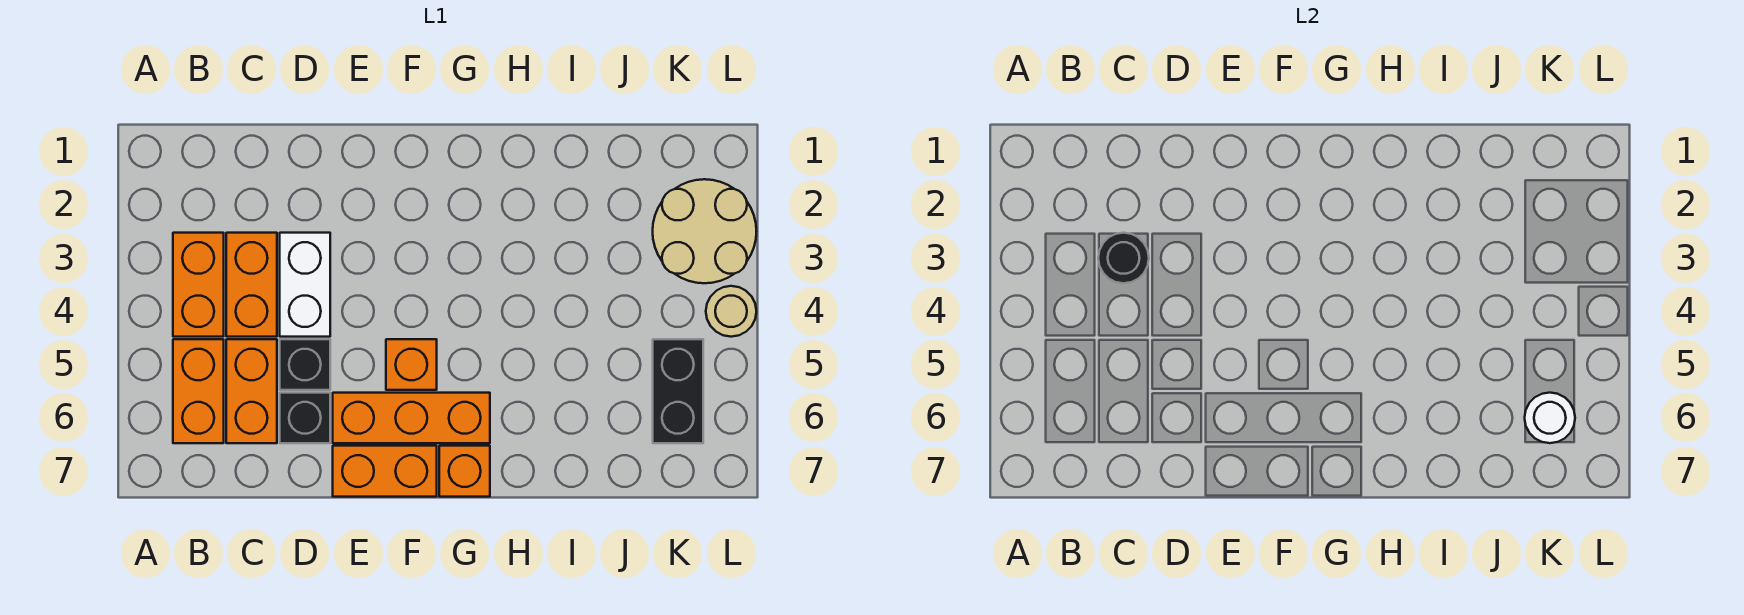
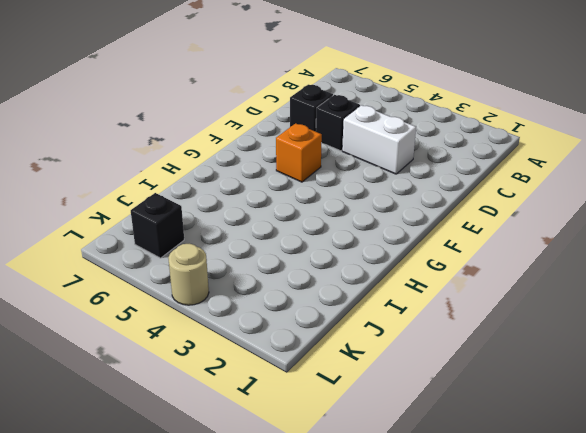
black 1x1 brick [131,193,184,258] -> black 1x2 brick [653,339,703,443]
none -> orange 1x2 brick [173,233,224,337]
none -> orange 1x2 brick [173,339,224,443]
none -> orange 1x2 brick [226,233,277,337]

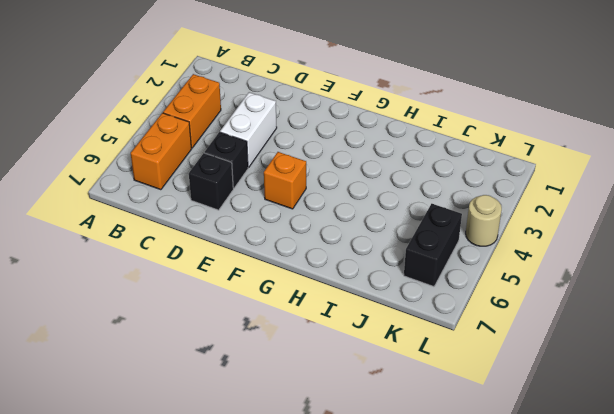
none -> orange 1x2 brick [226,233,277,337]
none -> orange 1x2 brick [226,339,277,443]
none -> orange 1x3 brick [333,393,490,443]

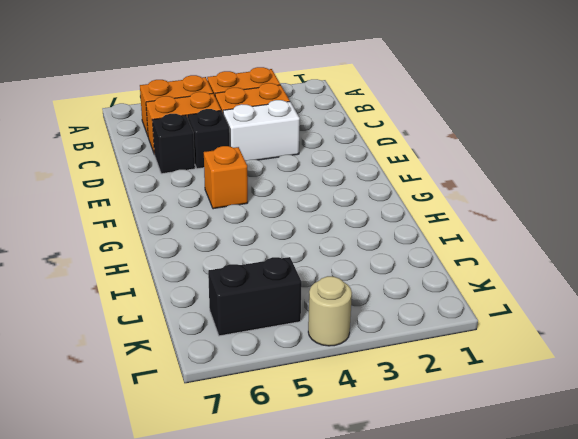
none -> orange 1x3 brick [333,393,490,443]
none -> orange 1x2 brick [333,446,437,497]
none -> orange 1x1 brick [439,446,490,497]

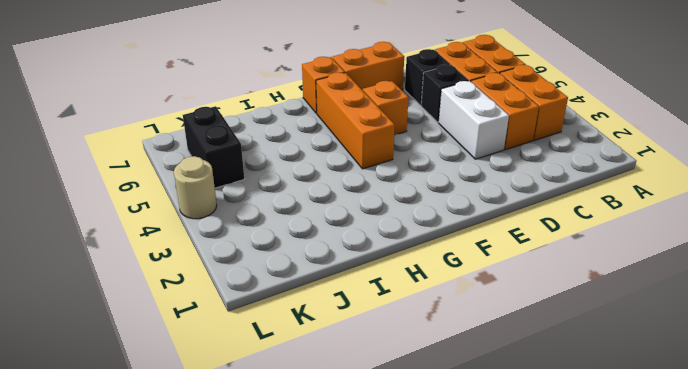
orange 1x3 brick [316,72,395,169] -> orange 1x3 brick turned to [333,393,490,443]
none -> tan 2x2 round brick [653,179,757,283]
none -> black 1x1 round brick [1098,233,1149,283]
none -> white 1x1 round brick [1525,393,1575,443]

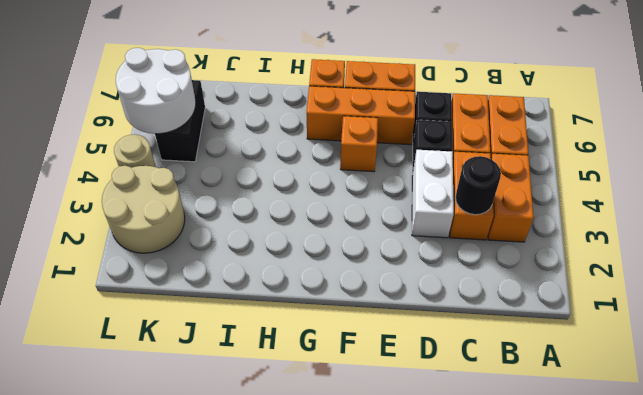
white 2x2 round brick [116,48,196,134] -> white 1x1 round brick [1525,393,1575,443]

